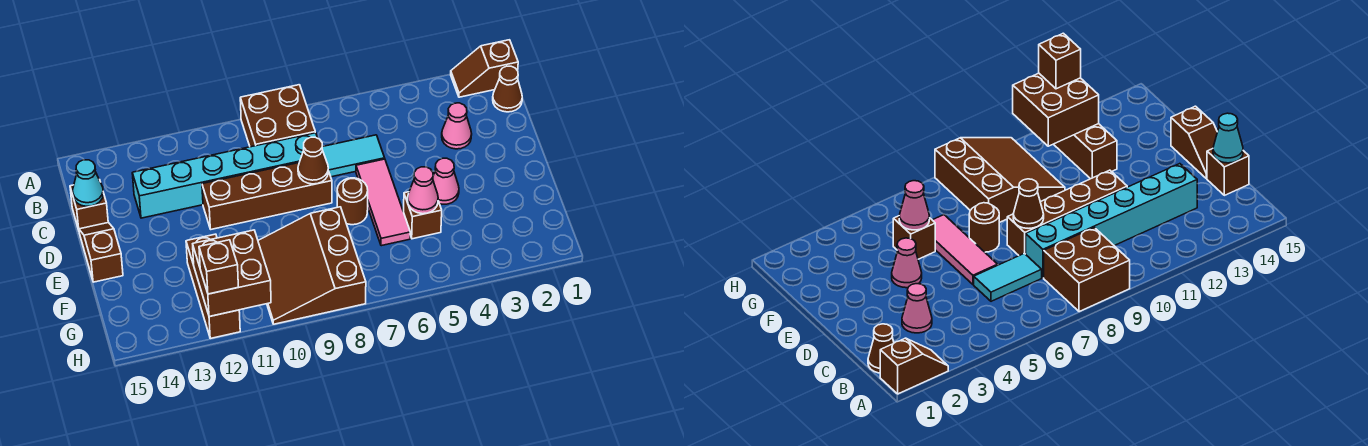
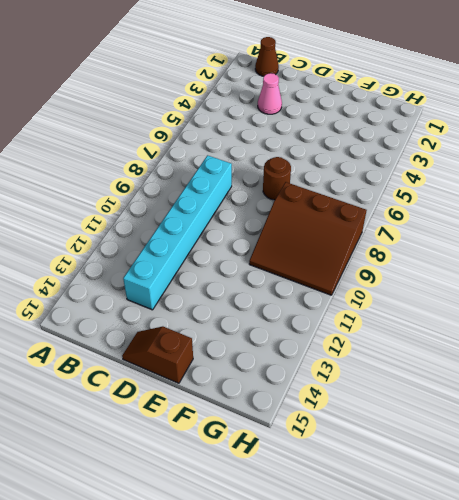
none -> brown 1x2 slope [451,40,518,97]
none -> brown 2x2 brick [240,85,315,147]
none -> cyan 1x2 tile [322,135,385,177]

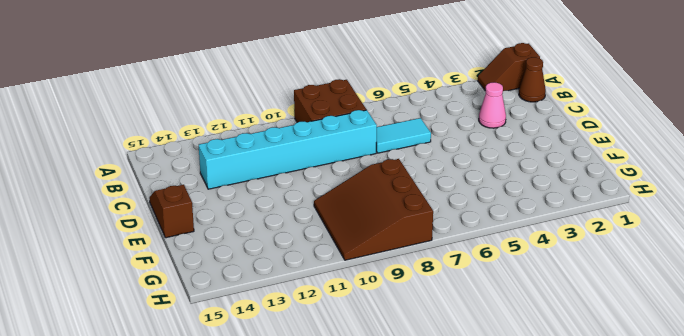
none -> brown 1x1 brick [70,185,108,230]
none -> pink 1x3 tile [356,159,410,246]
none -> brown 1x4 brick [202,163,332,229]

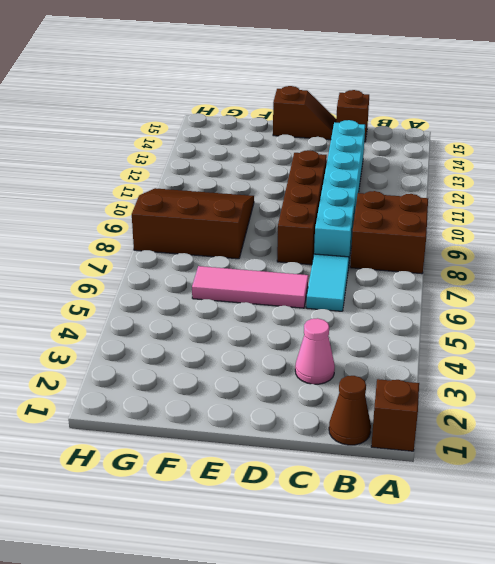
none -> pink 1x1 cone [433,158,459,204]
none -> brown 1x1 round brick [337,178,368,225]
none -> brown 1x1 brick [404,192,442,239]

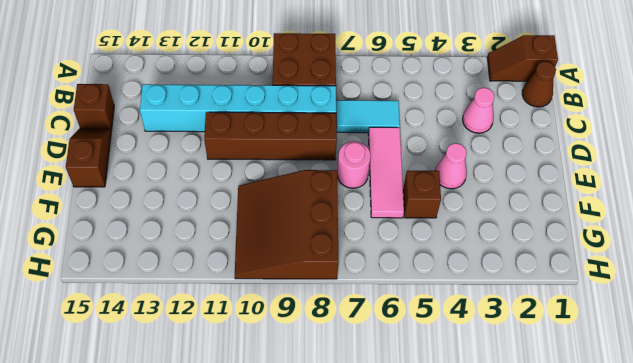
pink 1x1 round brick [337,141,371,188] -> brown 1x1 round brick [337,178,368,225]
none -> brown 1x3 brick [186,234,240,338]
none -> cyan 1x1 cone [73,160,103,206]
none -> brown 1x1 cone [298,137,328,184]

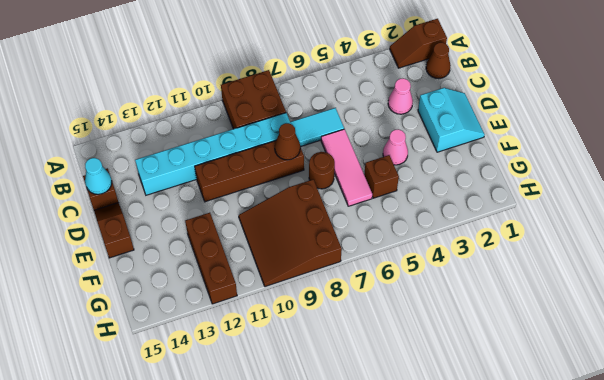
cyan 2x2 slope [418,88,485,152] -> none
none -> pink 1x1 cone [408,167,438,214]
none -> brown 2x2 brick [193,230,271,317]
none -> brown 1x1 brick [199,240,238,294]

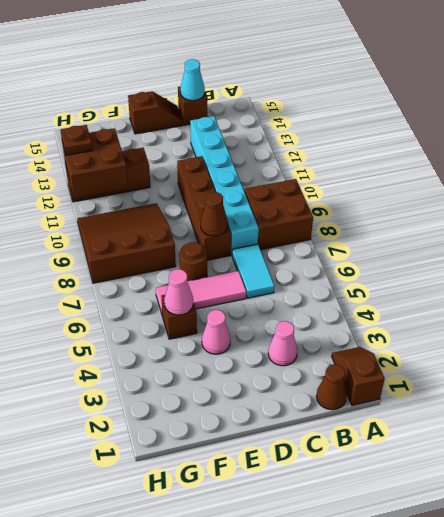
brown 1x1 plate [61,125,92,155] -> brown 1x1 brick [199,240,238,294]

